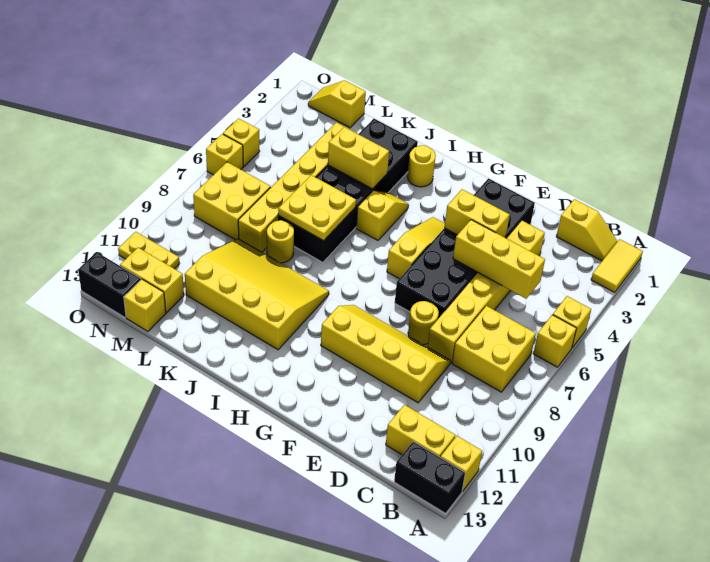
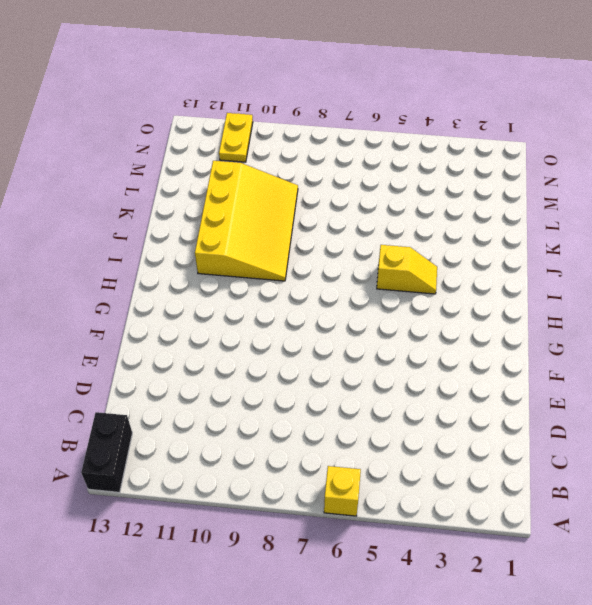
none -> yellow 1x2 tile [591,239,643,292]
none -> yellow 1x1 brick [553,296,591,348]
none -> yellow 1x1 brick [440,436,482,491]
none -> yellow 1x2 slope [556,199,617,261]

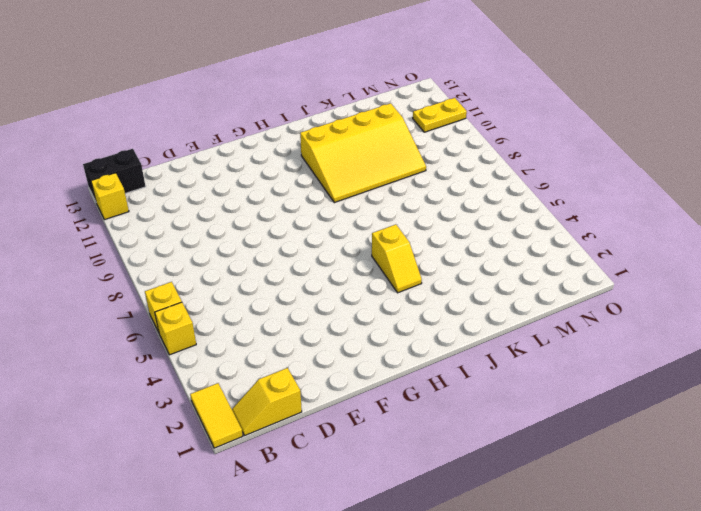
none -> yellow 2x2 brick [452,306,536,392]
none -> yellow 1x2 brick [386,405,455,457]
none -> yellow 1x6 brick [428,220,545,363]
none -> yellow 2x4 slope [321,305,451,403]

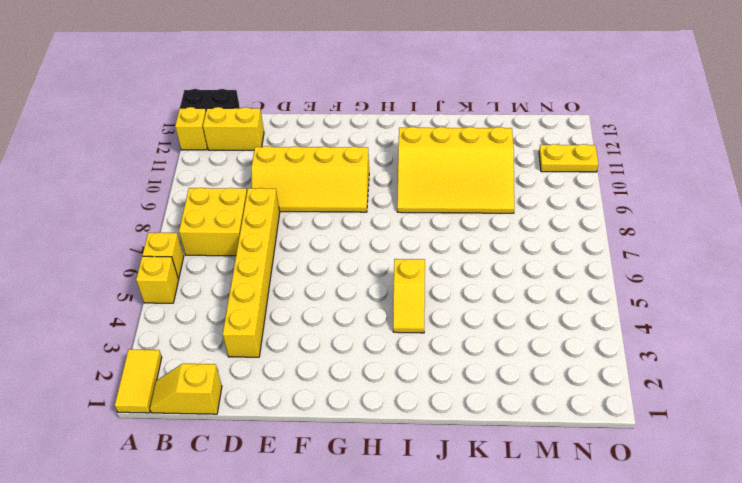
none -> black 2x6 brick [395,179,535,319]
none -> yellow 1x1 round brick [408,301,439,344]
none -> yellow 1x3 slope [387,217,445,279]
none -> yellow 1x1 round brick [407,145,436,187]

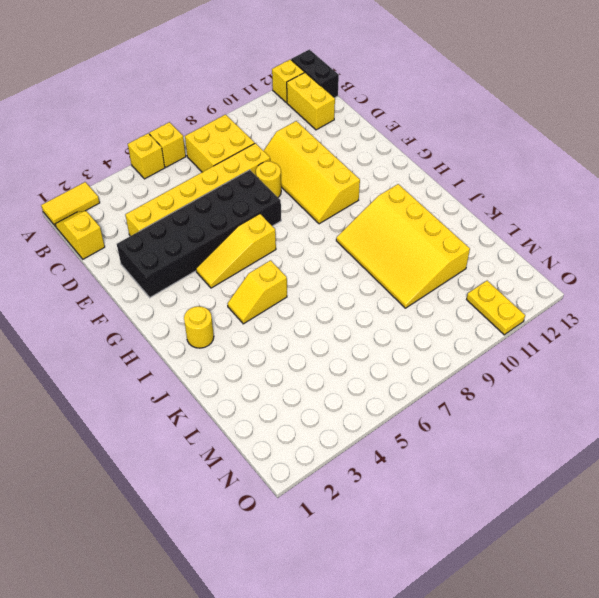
none -> black 2x6 brick [278,119,418,262]
none -> yellow 1x1 round brick [267,220,294,263]
none -> yellow 1x6 brick [238,122,354,252]
none -> yellow 1x2 slope [308,80,366,128]

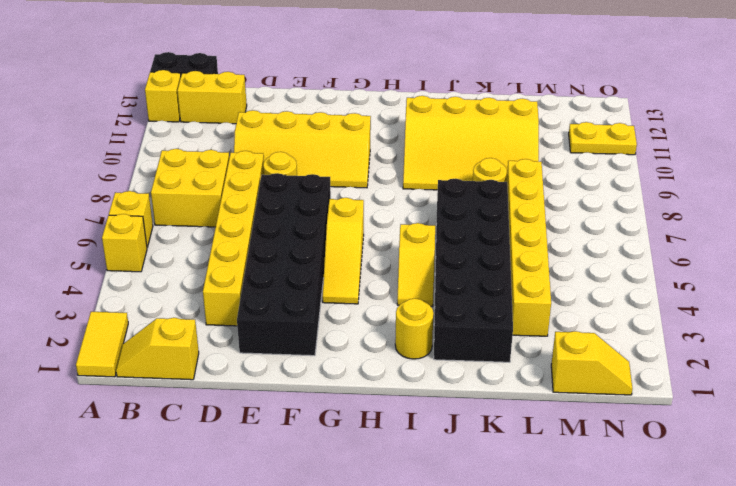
none -> yellow 2x2 brick [193,162,271,240]
none -> yellow 1x2 brick [120,248,184,313]
none -> yellow 1x1 brick [124,279,166,331]
none -> black 1x2 brick [78,252,141,317]

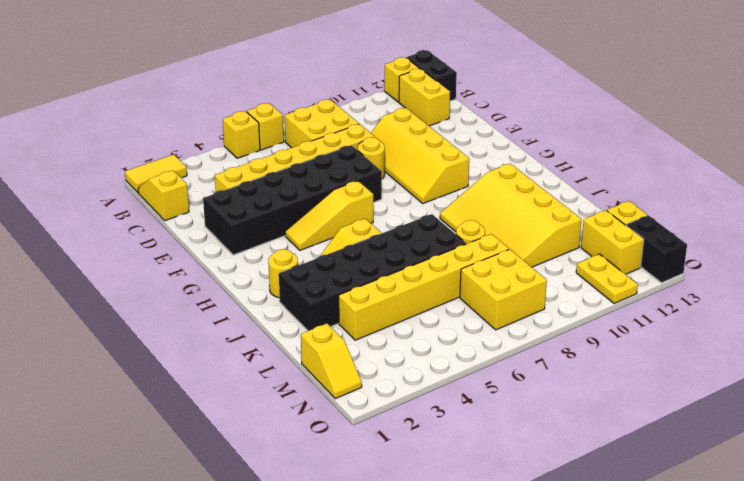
none -> yellow 1x1 brick [223,118,260,166]
none -> yellow 1x1 brick [206,134,243,175]
none -> yellow 1x3 brick [453,220,545,299]
none -> yellow 1x2 brick [444,189,510,237]

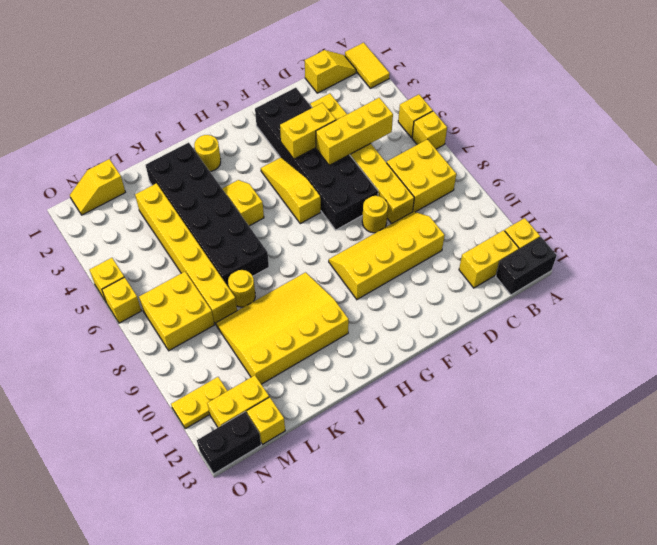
none -> yellow 1x2 brick [328,127,389,189]
none -> yellow 2x2 plate [278,175,356,241]

